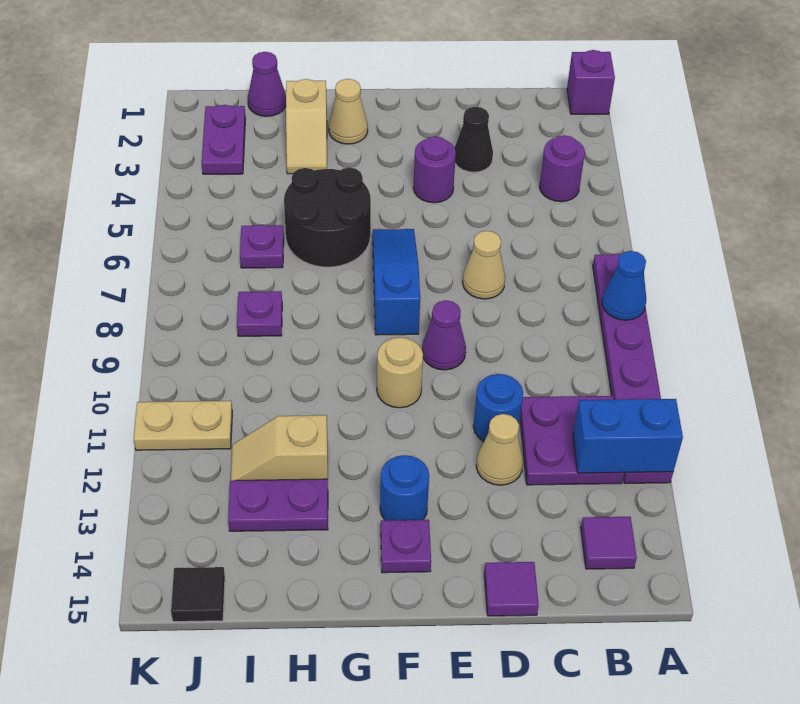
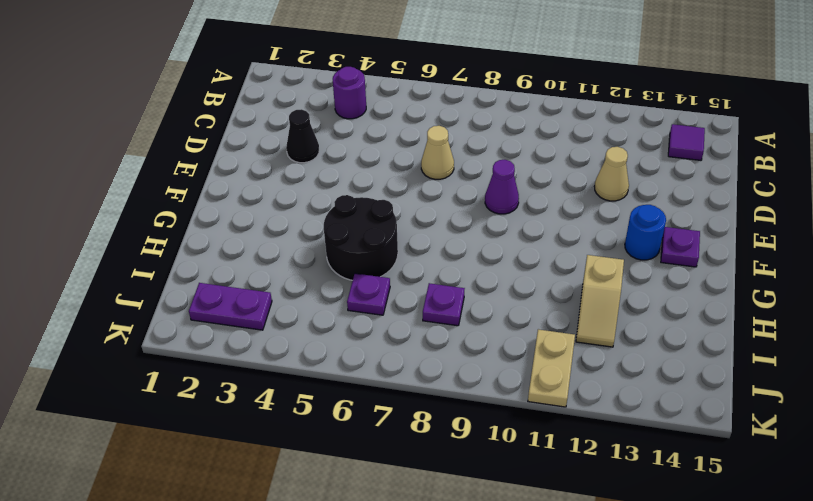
none -> purple 1x1 brick [567,50,615,114]
none -> purple 1x6 plate [593,254,673,483]
none -> purple 2x2 plate [520,396,624,485]

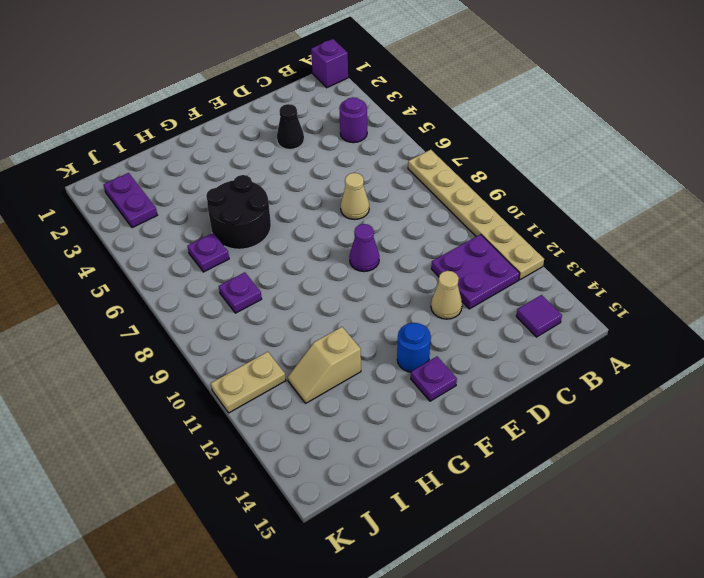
tan 1x6 plate [408,150,544,280] -> purple 1x6 plate [593,254,673,483]
none -> blue 1x1 round brick [473,374,523,442]
none -> purple 1x1 tile [484,562,539,616]
none -> purple 1x1 round brick [413,136,456,203]

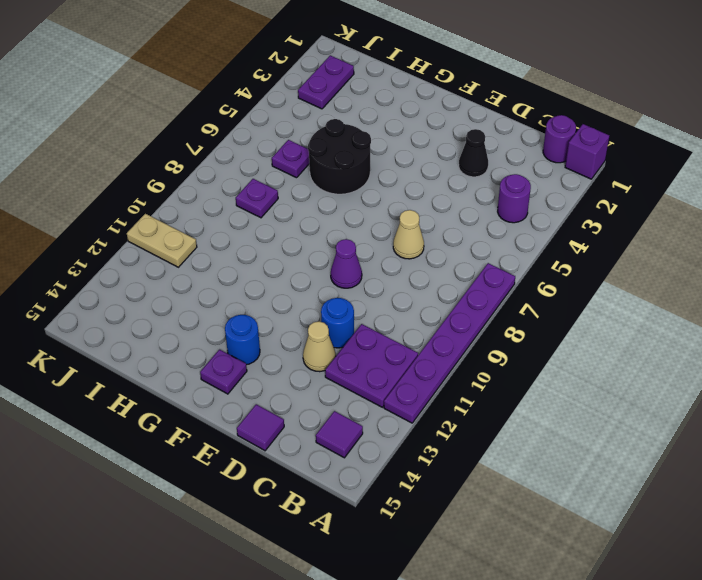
purple 1x1 round brick [543,115,576,163] -> purple 1x1 round brick moved to [413,136,456,203]
none -> blue 1x3 slope [373,229,420,335]
none -> tan 1x1 round brick [377,337,423,408]
none -> tan 1x1 cone [329,79,368,144]

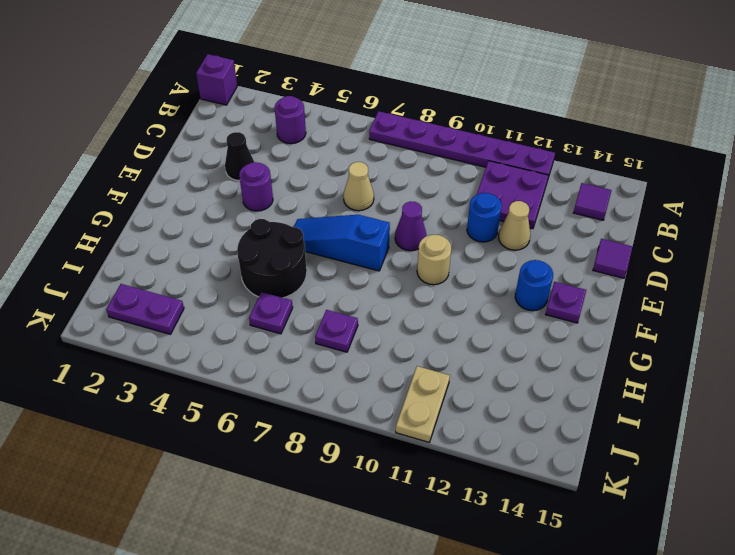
none -> tan 1x1 cone [329,79,368,144]
none -> tan 1x2 slope [286,79,327,174]
none -> tan 1x2 slope [231,415,328,481]

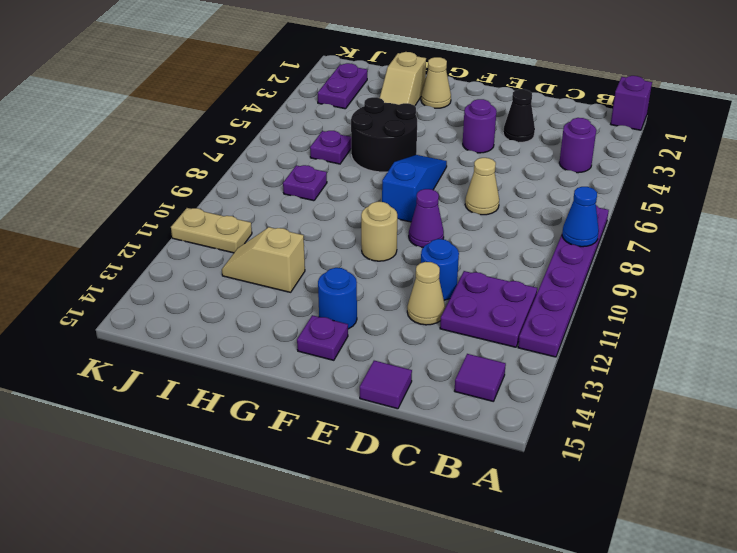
none -> purple 1x2 plate [228,479,328,531]
none -> purple 1x1 cone [248,52,286,116]
none -> black 1x1 tile [171,567,225,622]

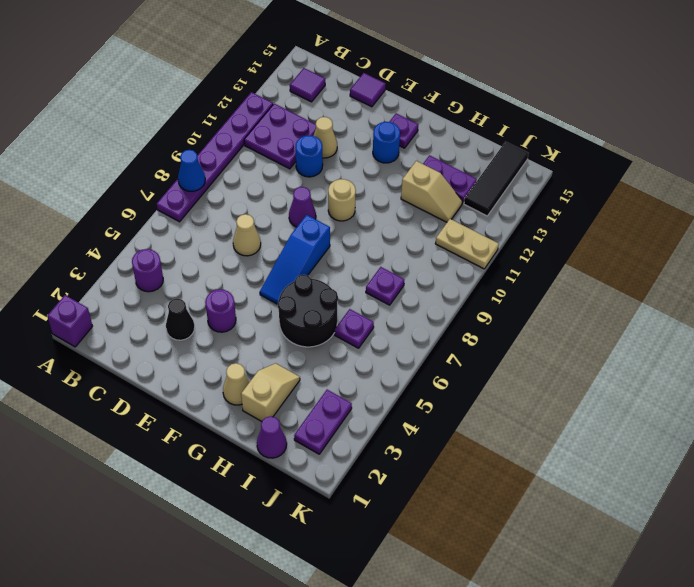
black 1x3 tile [464,142,528,216] -> black 1x1 tile [171,567,225,622]
none -> blue 1x2 brick [573,399,683,473]

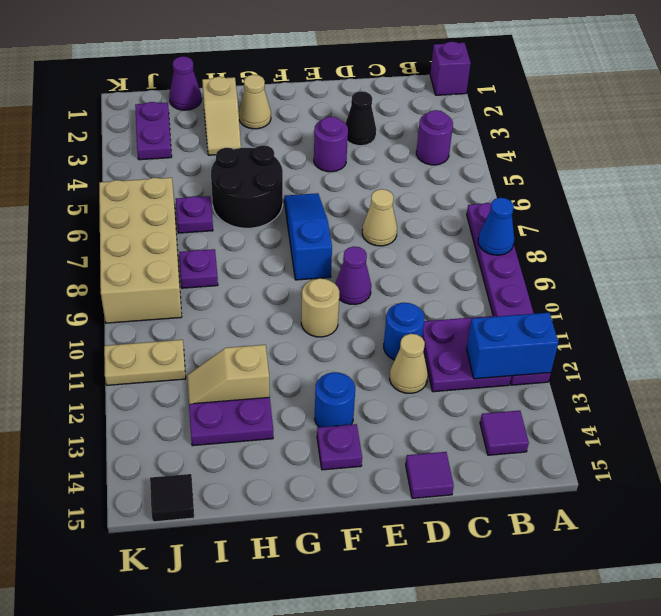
tan 2x4 brick [99,178,182,323] -> none

